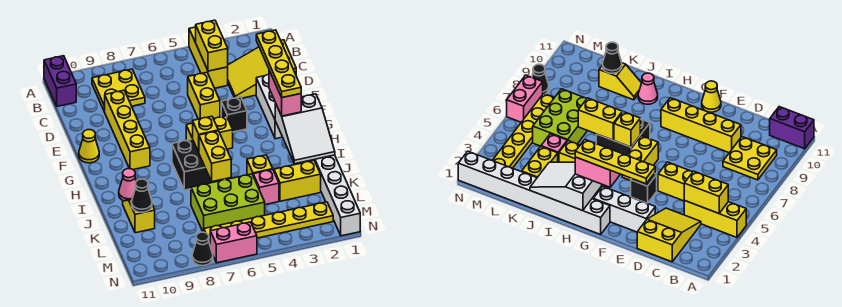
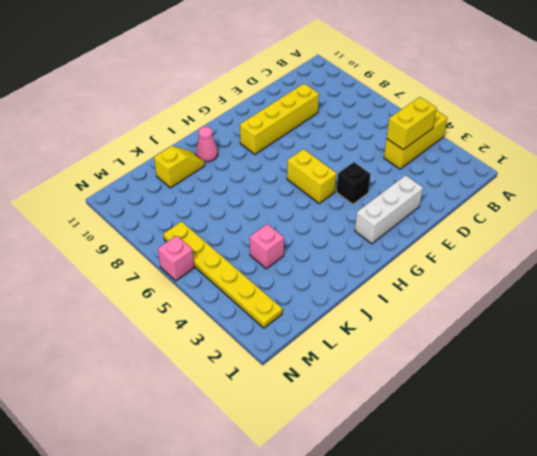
pink 1x1 brick [158,236,194,281] -> pink 1x2 brick [210,222,257,263]
none -> purple 1x2 brick [44,56,76,106]
none -> yellow 2x2 plate [92,69,145,112]
none -> yellow 2x3 slope [228,40,296,98]

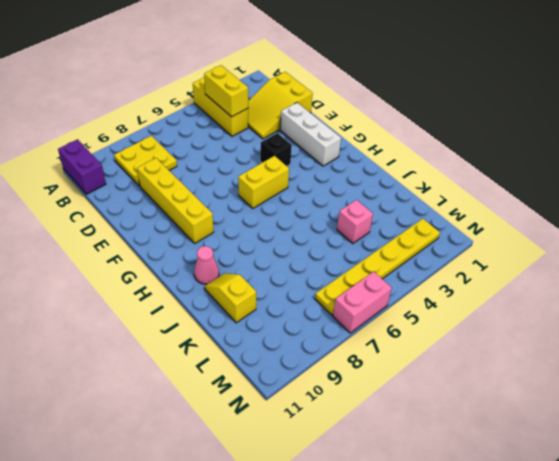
none -> yellow 1x2 brick [188,72,220,119]
none -> yellow 1x1 cone [79,130,99,163]
none -> white 1x8 brick [308,155,360,236]

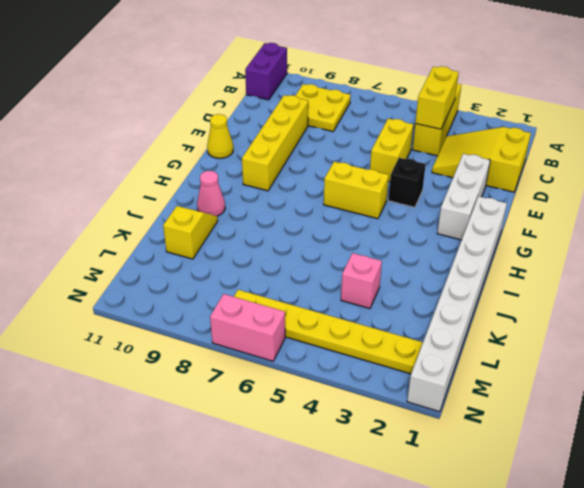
none -> black 2x2 brick [172,139,225,190]
none -> yellow 1x1 brick [247,155,273,175]
none -> yellow 1x2 brick [274,161,321,201]

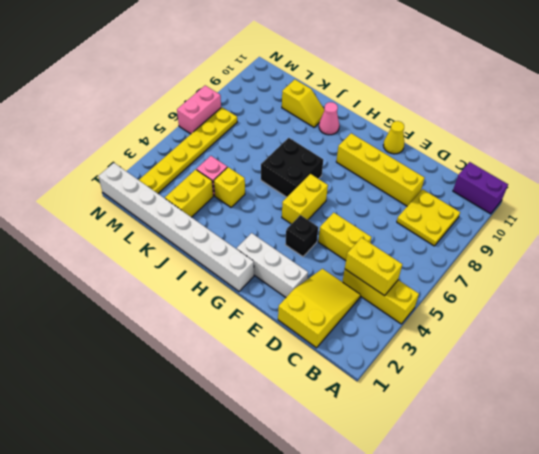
none -> lime 2x3 brick [191,174,265,232]
none -> black 1x1 cone [192,232,213,266]
none -> white 2x3 slope [275,94,335,164]

